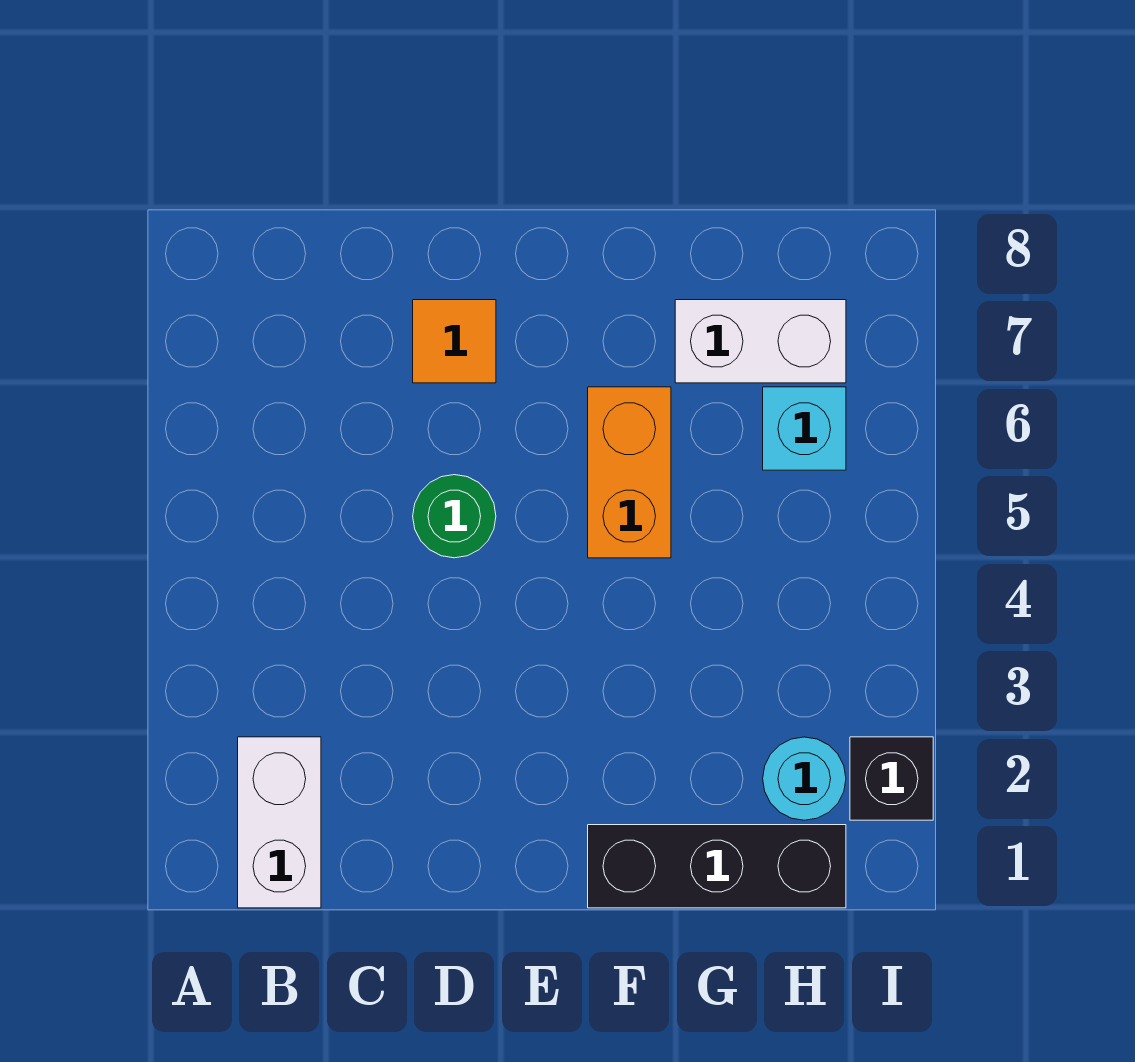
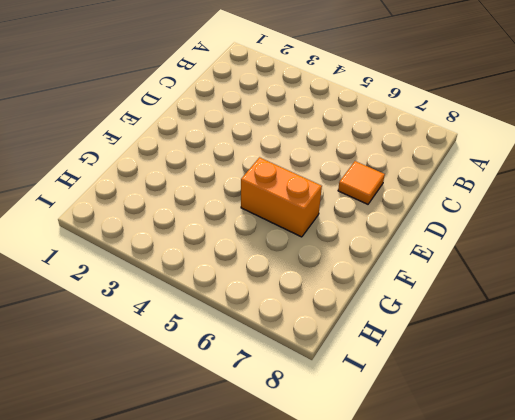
none -> white 1x2 brick [238,737,321,908]
none -> green 1x1 round brick [413,475,496,558]

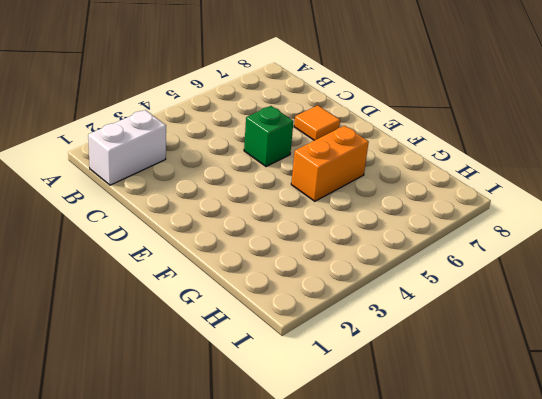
green 1x1 brick [244,106,294,167] -> green 1x1 round brick [413,475,496,558]
none -> black 1x3 brick [588,825,846,908]
none -> white 1x2 brick [675,300,846,383]

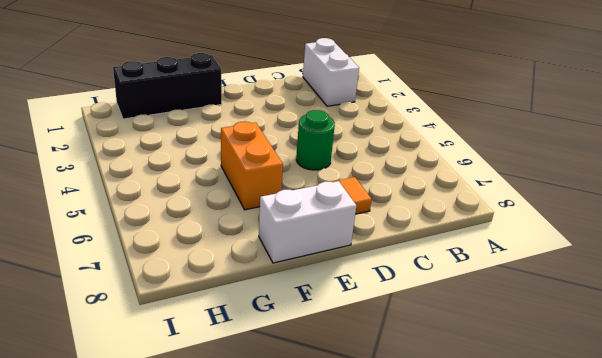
white 1x2 brick [259,181,356,263] -> white 1x2 brick moved to [675,300,846,383]
none -> cyan 1x1 round brick [763,737,846,820]
none -> cyan 1x1 brick [763,387,846,470]

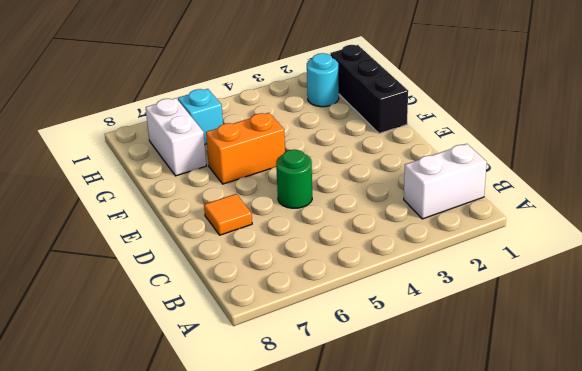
none -> black 1x1 brick [850,737,933,820]

